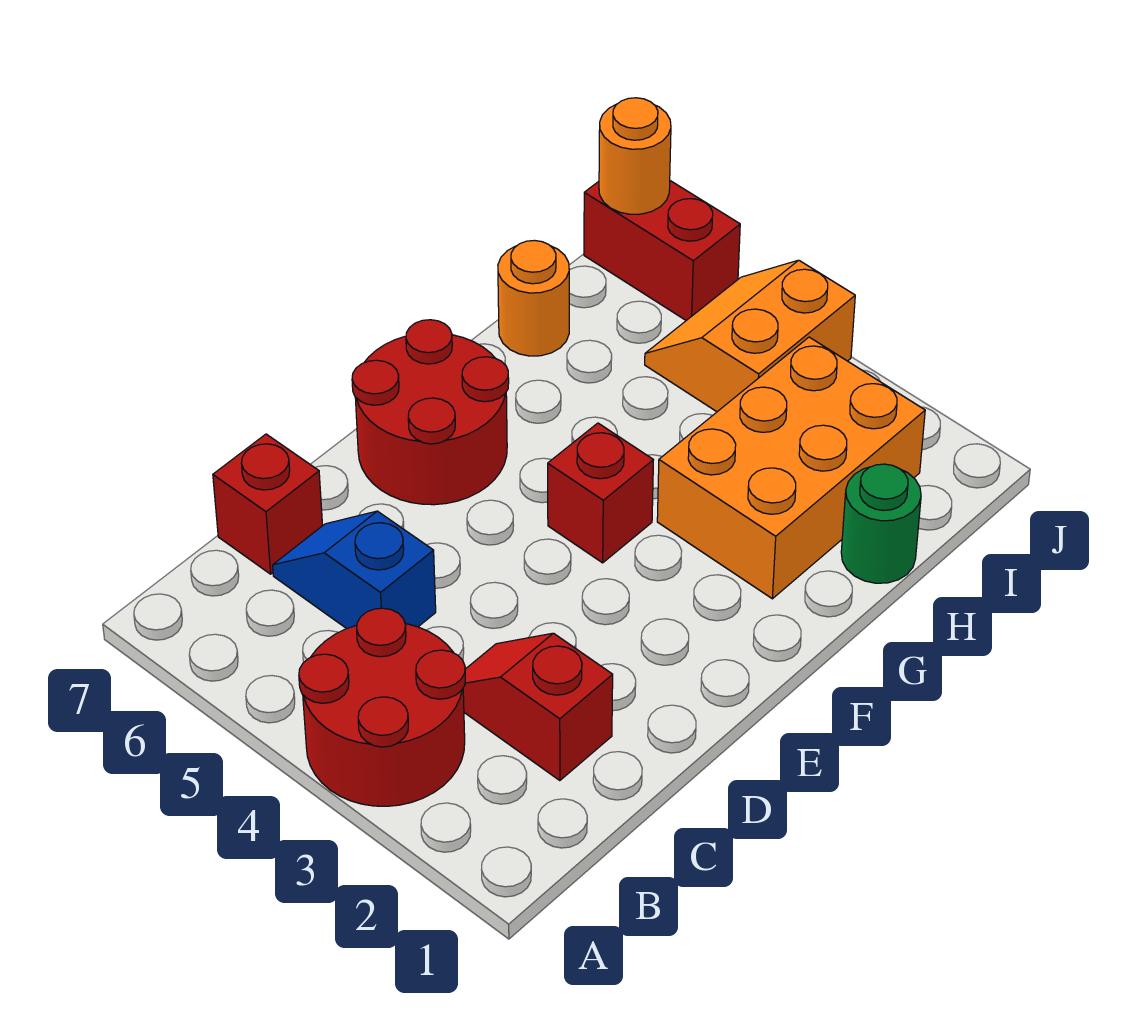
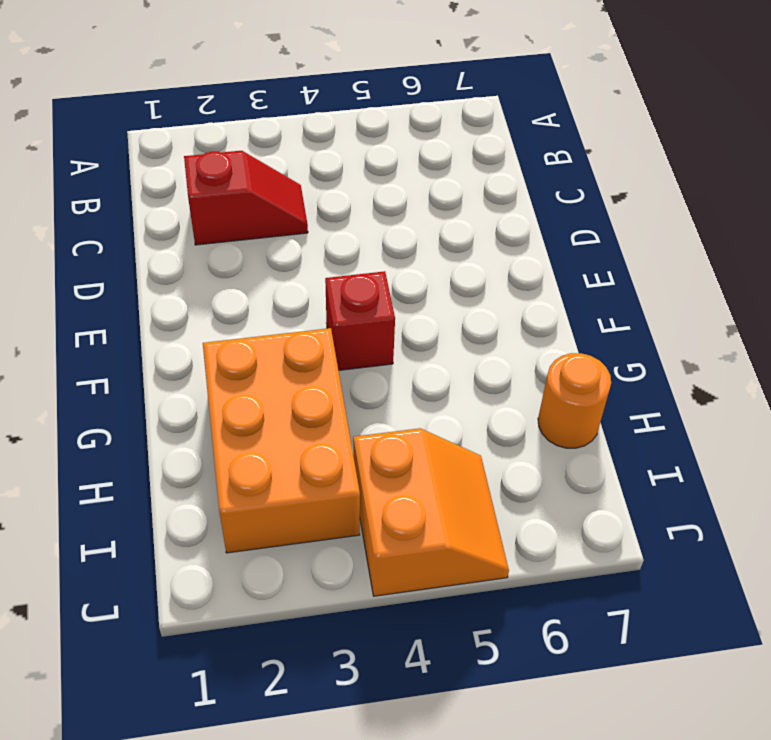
none -> red 2x2 round brick [299,608,465,806]
none -> blue 1x2 slope [273,511,436,629]
none -> red 1x1 brick [213,434,323,574]

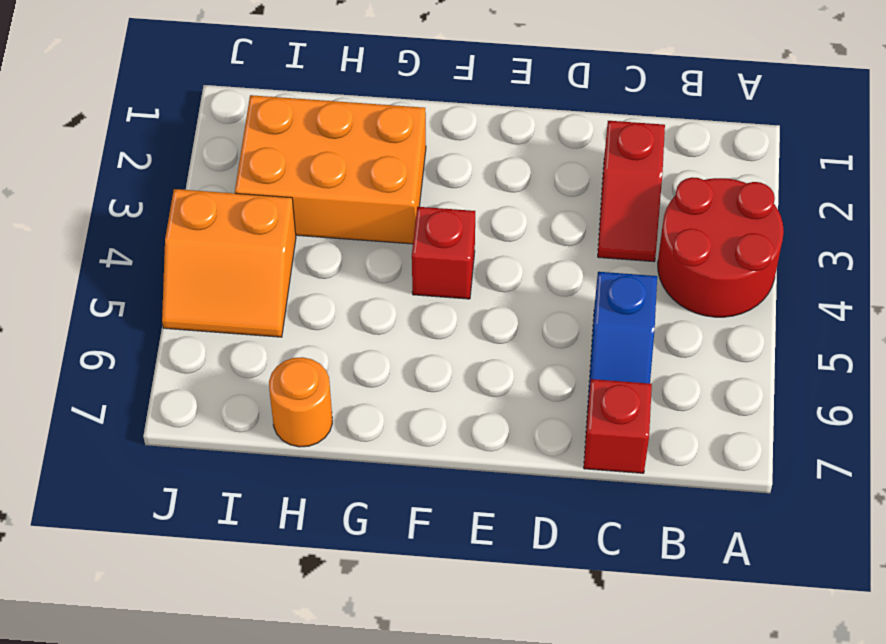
none -> red 2x2 round brick [352,320,509,505]
none -> green 1x1 round brick [841,464,921,583]
none -> red 1x2 brick [584,181,740,320]

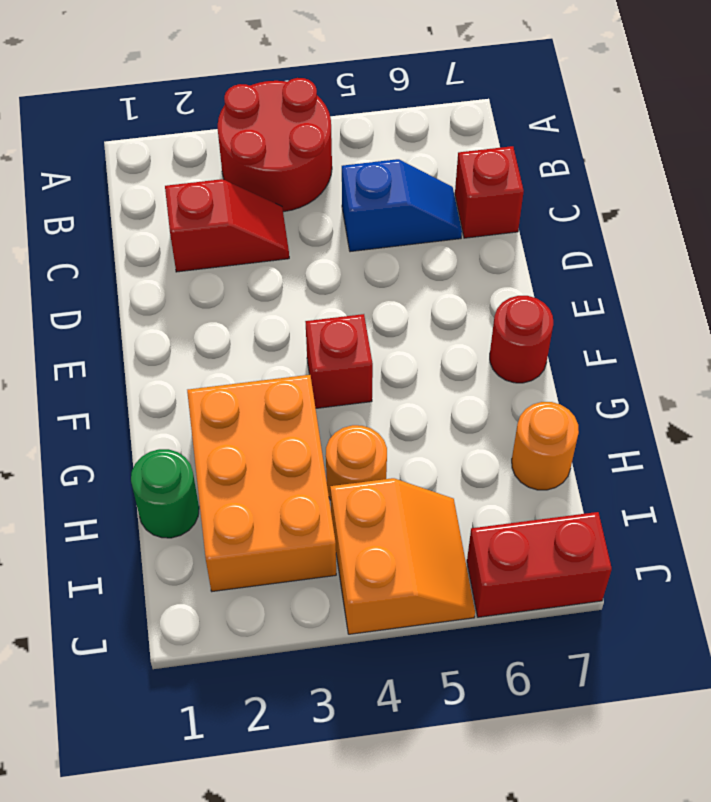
red 1x1 round brick [490,296,553,383] -> red 2x2 round brick [352,320,509,505]
orange 1x1 round brick [326,425,387,500] -> orange 1x1 round brick moved to [599,98,671,214]

